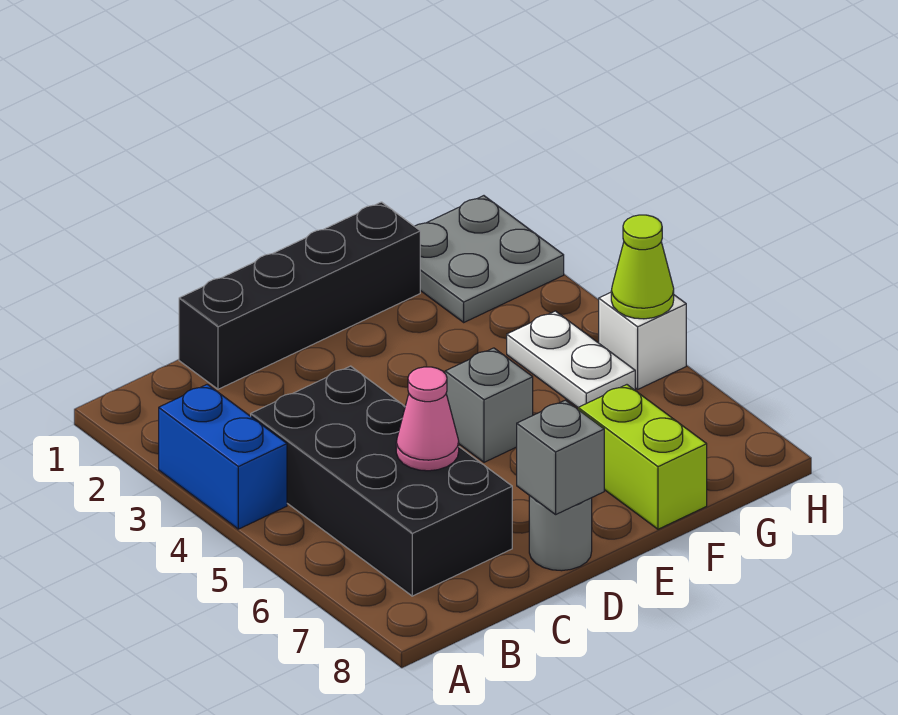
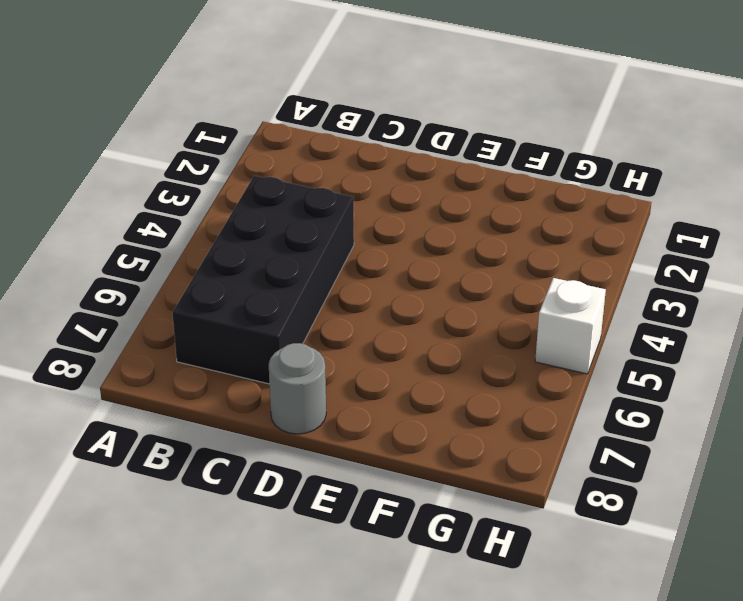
none -> blue 1x2 brick [159,384,287,529]
none -> black 1x4 brick [179,202,420,389]
none -> grey 1x1 brick [445,348,533,462]

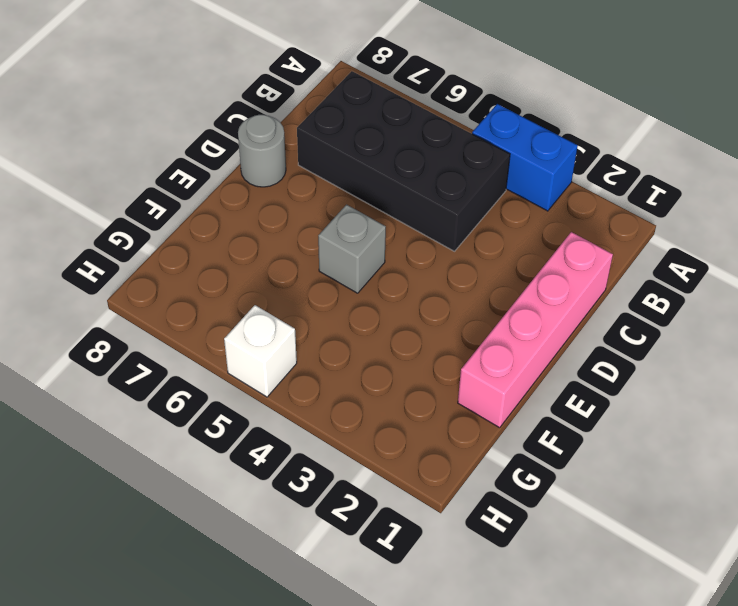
pink 1x4 brick [458,232,613,428] -> black 1x4 brick [179,202,420,389]
none -> lime 1x2 brick [578,385,707,529]
none -> grey 2x2 plate [415,196,564,322]
none -> white 1x2 plate [507,311,635,407]

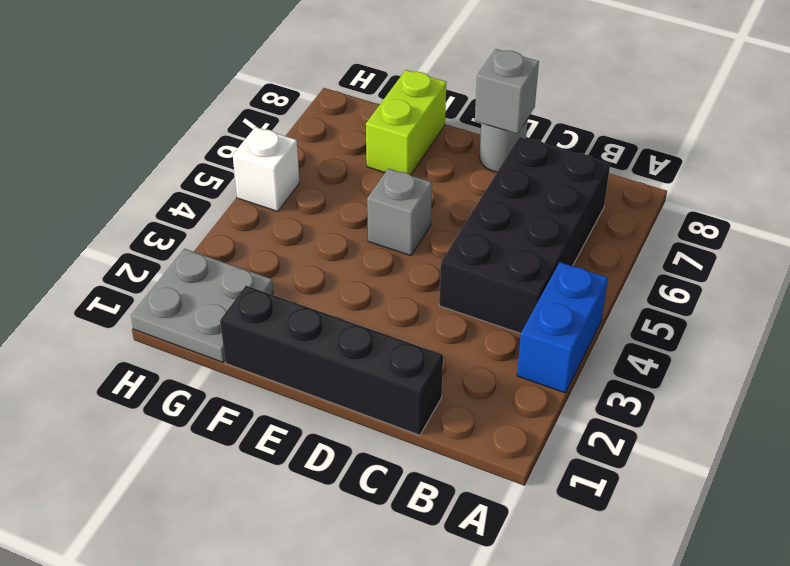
none -> white 1x2 plate [507,311,635,407]
none -> pink 1x1 cone [396,367,459,471]
none -> lime 1x1 cone [611,215,674,319]

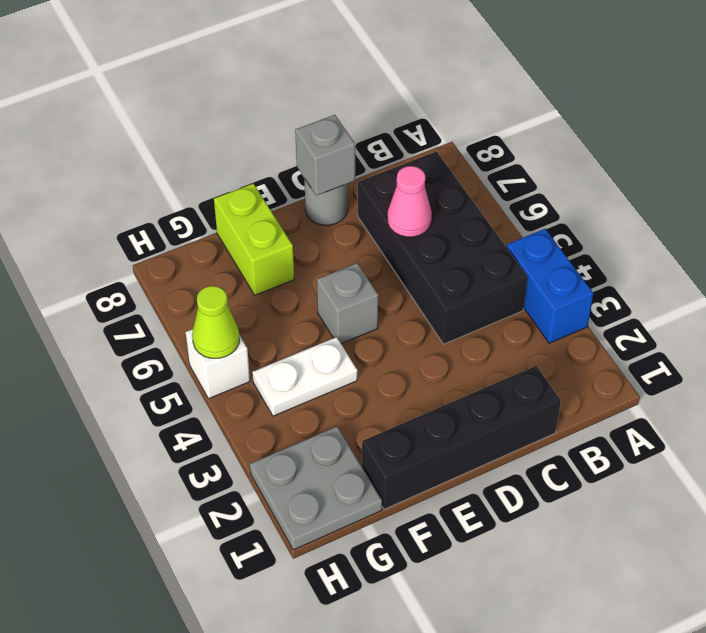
white 1x2 plate [252,337,357,416] -> white 1x2 plate turned to [507,311,635,407]

